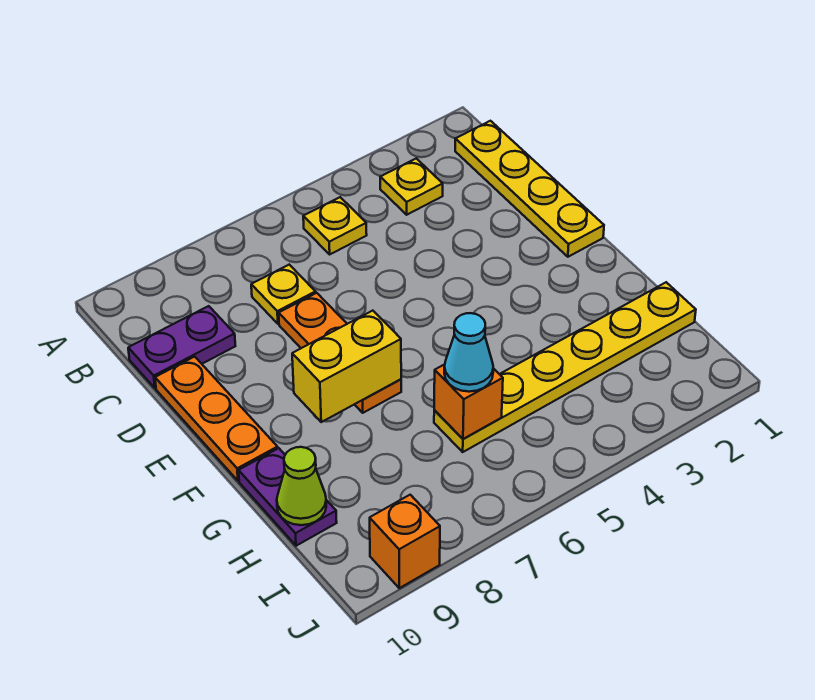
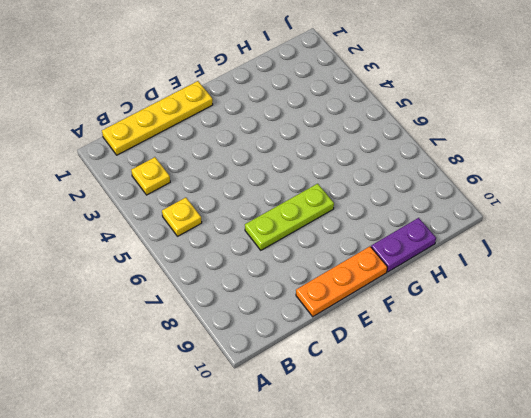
lime 1x3 plate [245,184,334,250] -> orange 1x3 plate [279,293,401,413]
none -> yellow 1x1 plate [251,265,316,324]
none -> purple 1x2 plate [128,306,235,388]
none -> yellow 1x6 plate [434,282,696,452]

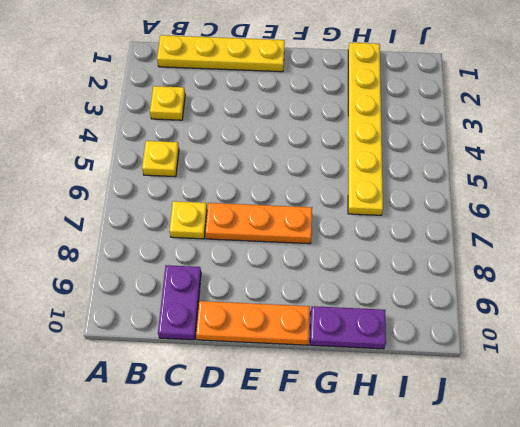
none -> orange 1x1 brick [370,495,440,588]
none -> yellow 1x2 brick [292,311,401,422]
none -> orange 1x1 brick [434,364,503,439]

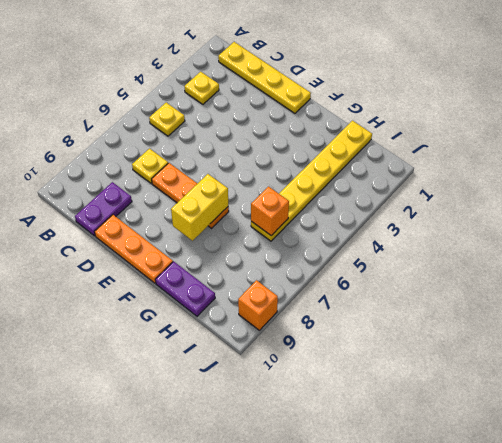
none -> lime 1x1 cone [277,447,326,525]
none -> cyan 1x1 cone [444,313,493,392]

